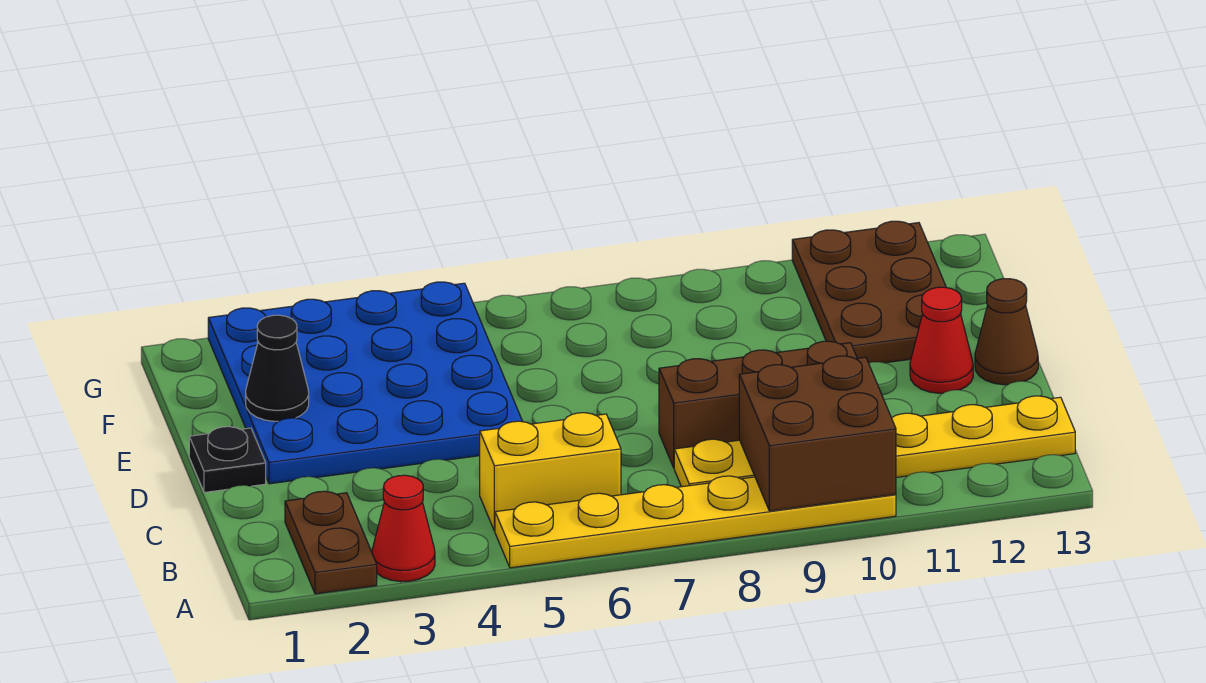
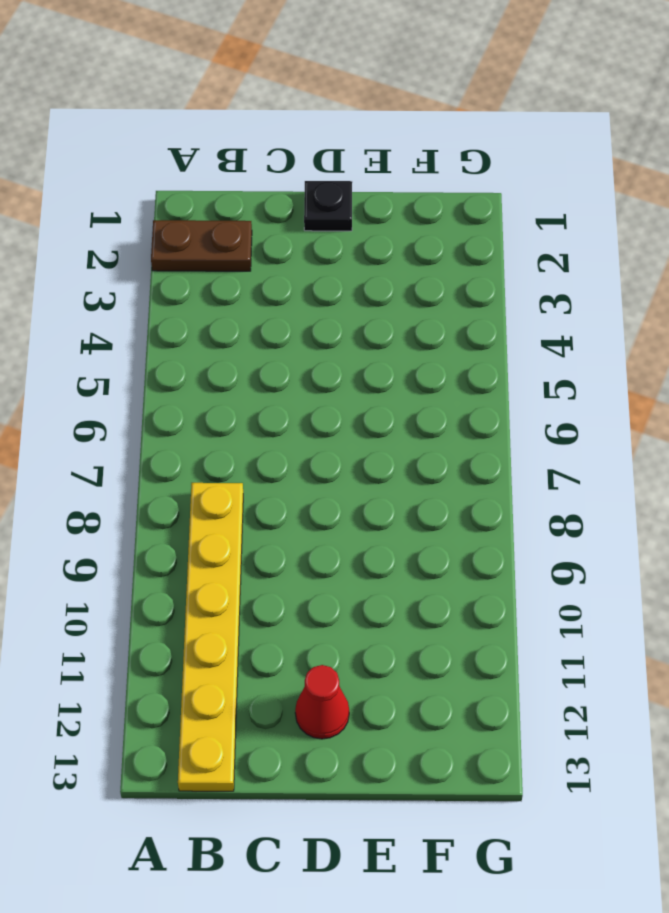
none -> red 1x1 cone [372,475,435,582]
none -> yellow 1x6 plate [495,476,896,568]
none -> yellow 1x2 brick [480,413,621,531]

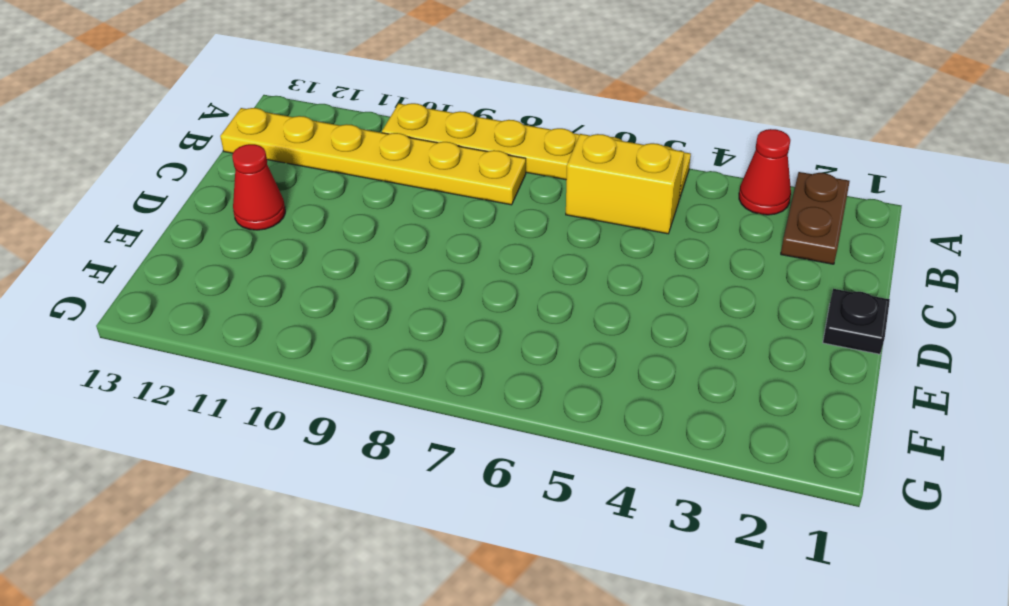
none -> brown 1x3 brick [659,341,857,468]
none -> blue 4x4 plate [208,282,523,484]
none -> brown 1x1 cone [975,279,1038,385]

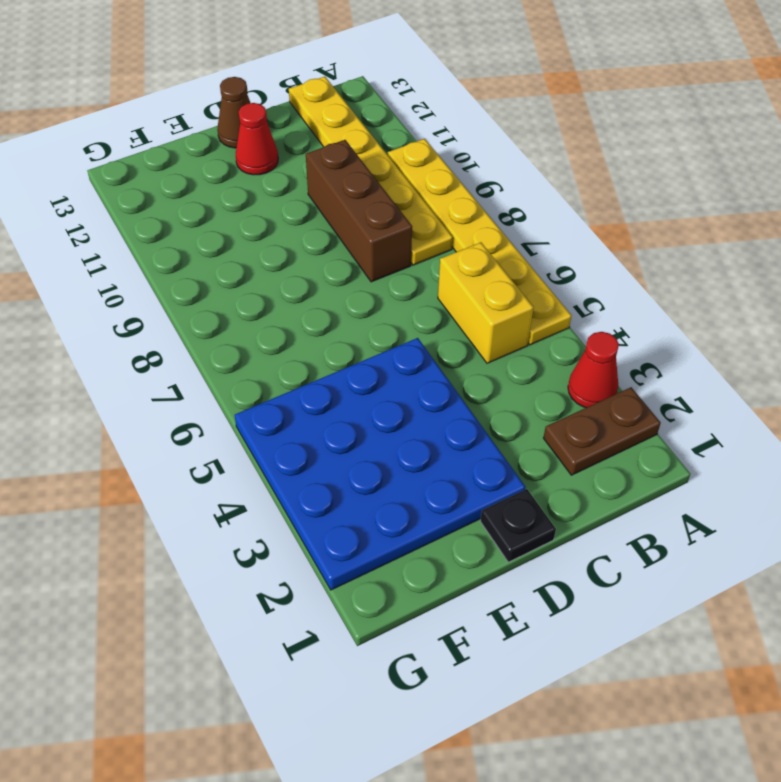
none -> brown 2x3 plate [792,221,946,363]
none -> brown 2x2 brick [739,356,896,511]
none -> black 1x1 cone [246,315,309,421]

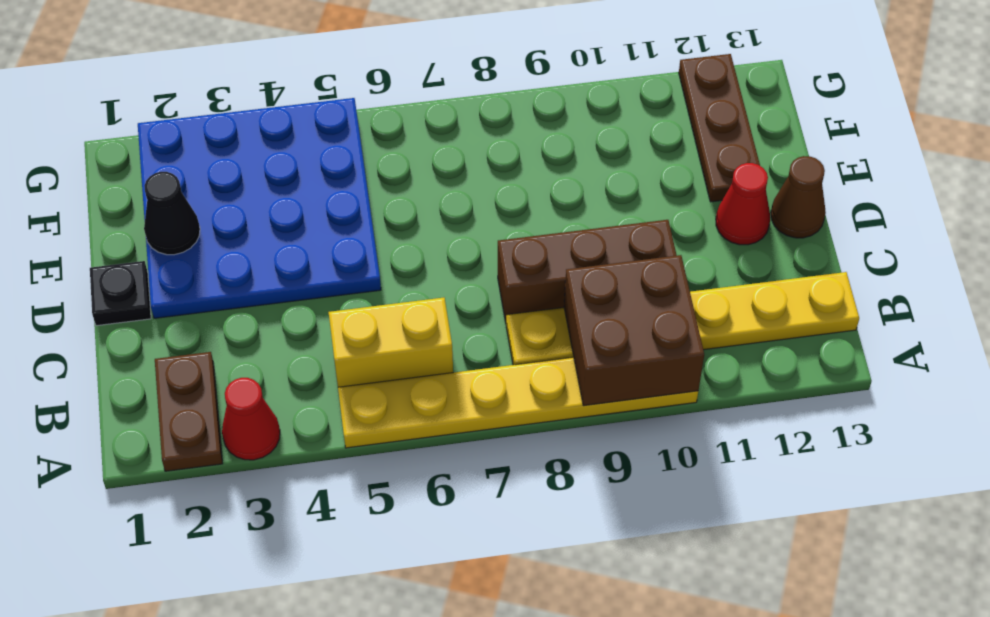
brown 1x3 plate [679,54,760,202] -> brown 2x3 plate [792,221,946,363]

